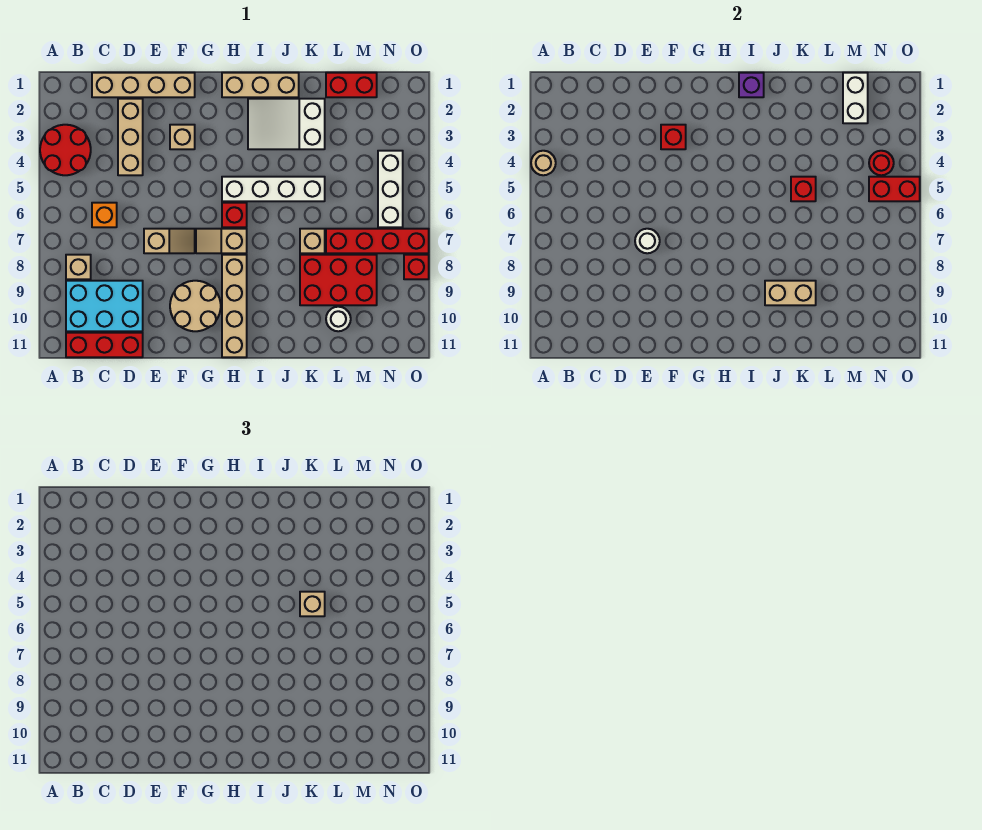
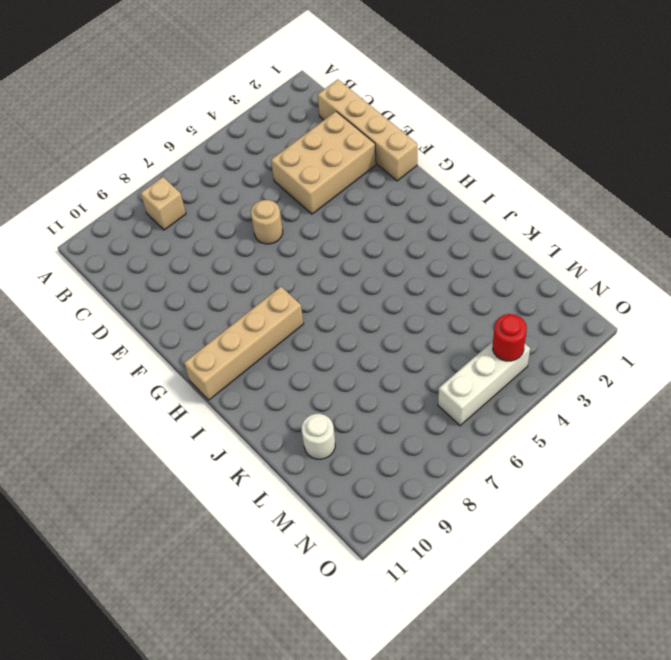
tan 2x3 brick [271,112,376,214] -> tan 1x3 brick [118,99,143,175]
tan 1x1 round brick [251,200,283,244] -> tan 1x1 round brick moved to [531,151,556,175]
none -> red 2x2 round brick [40,125,91,175]
none -> cyan 2x3 brick [66,281,143,331]
none -> red 1x3 brick [66,333,143,357]
none -> orange 1x1 brick [92,203,117,227]

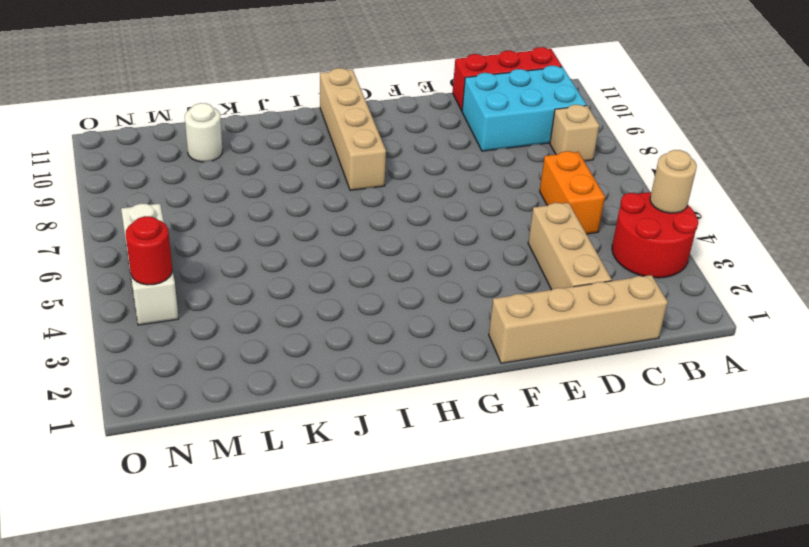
orange 1x2 brick [540,151,605,234] -> orange 1x1 brick [92,203,117,227]
none -> tan 1x2 slope [144,229,195,253]
none -> tan 1x1 brick [170,125,195,149]
none -> tan 2x2 round brick [170,281,221,331]
none -> tan 1x2 slope [196,229,247,253]

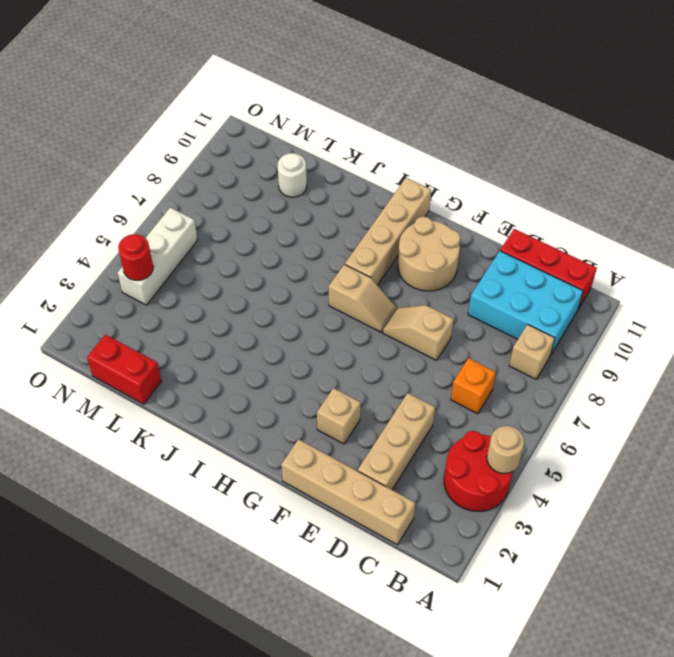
none -> tan 1x3 brick [222,73,299,97]
none -> white 1x4 brick [222,177,325,201]
none -> red 1x1 brick [222,203,247,227]
none -> white 2x3 slope [248,99,325,149]

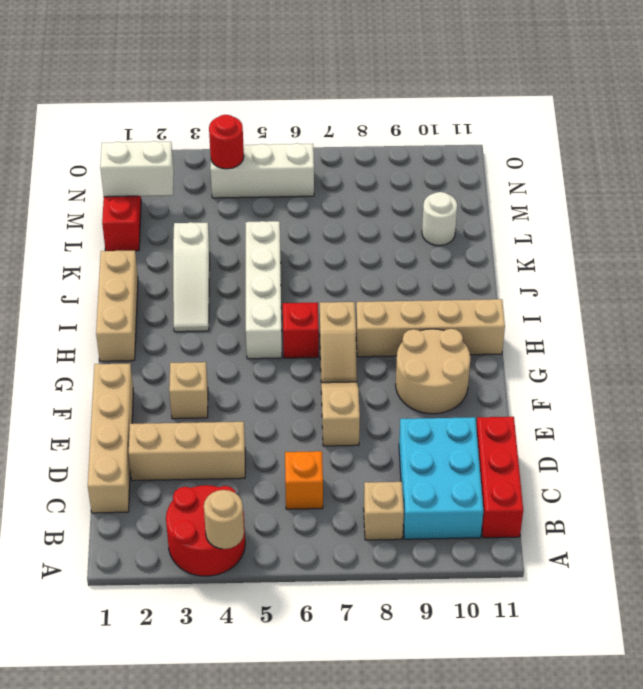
white 1x3 slope [173,222,210,332] -> white 2x3 slope [248,99,325,149]
none -> tan 1x1 brick [300,229,325,253]
none -> red 2x3 brick [300,255,377,305]
none -> red 1x4 brick [326,229,429,253]
none -> red 1x1 brick [404,255,429,279]

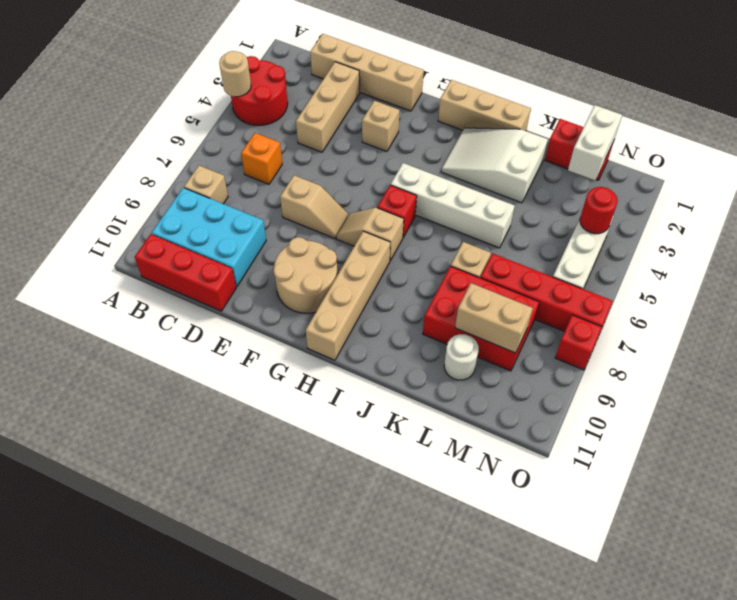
tan 1x2 brick [455,283,533,353] -> tan 1x2 brick moved to [765,281,816,305]
none -> white 1x1 round brick [635,229,660,253]
none -> red 1x1 brick [661,125,686,149]
none -> purple 1x1 brick [739,73,764,97]
none -> red 1x1 brick [791,177,816,201]

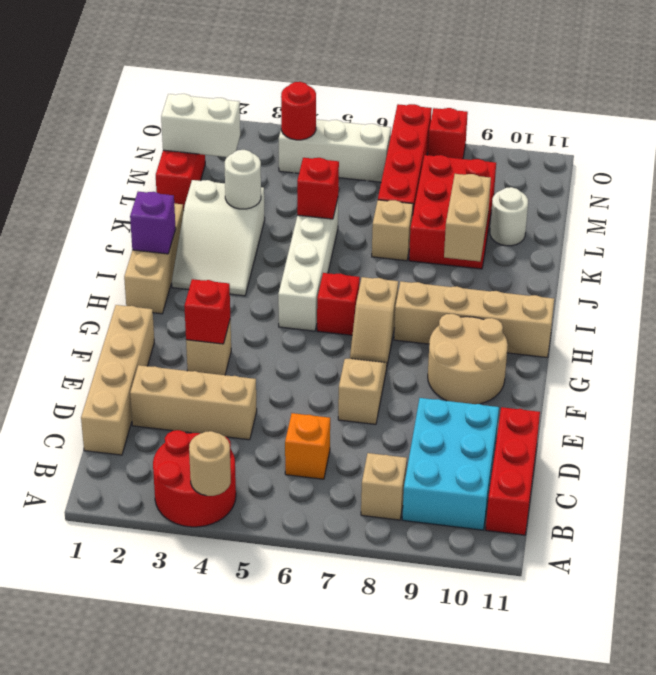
white 1x1 round brick [225,150,261,209] -> white 1x1 round brick moved to [635,229,660,253]
none -> red 1x2 brick [869,177,920,201]
none -> tan 1x1 brick [300,592,325,616]

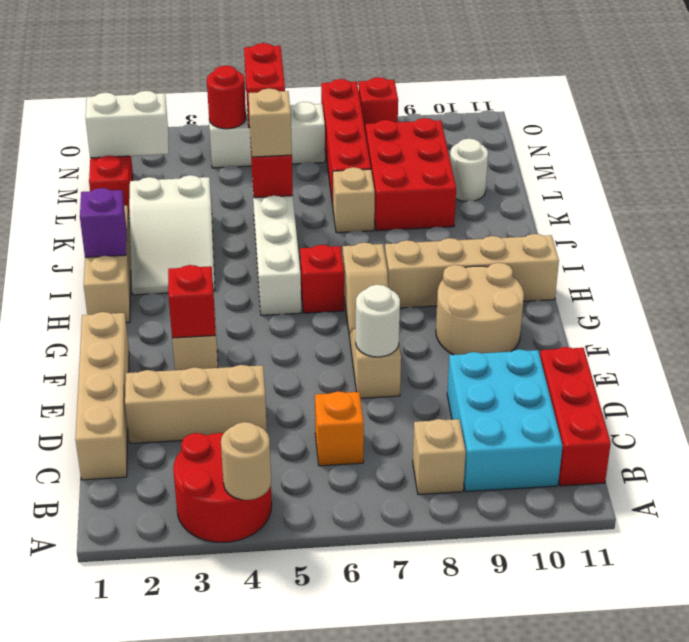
none -> tan 1x2 brick [765,281,816,305]

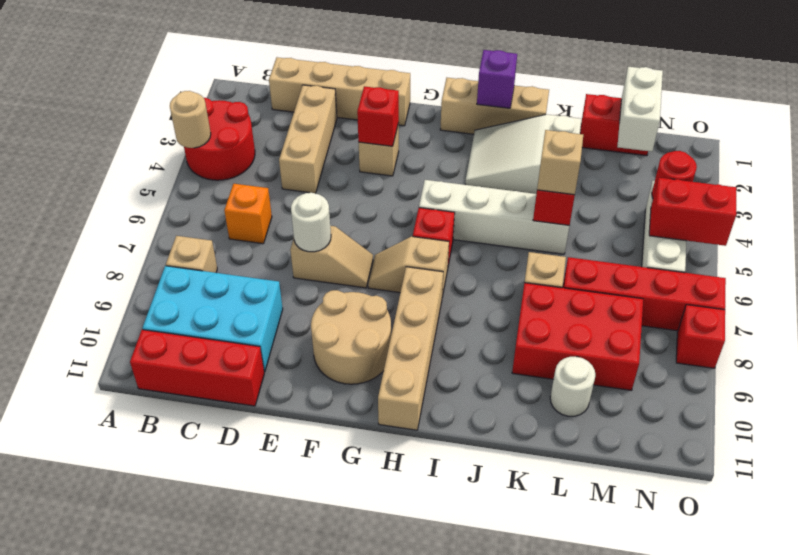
none -> tan 1x2 brick [765,281,816,305]

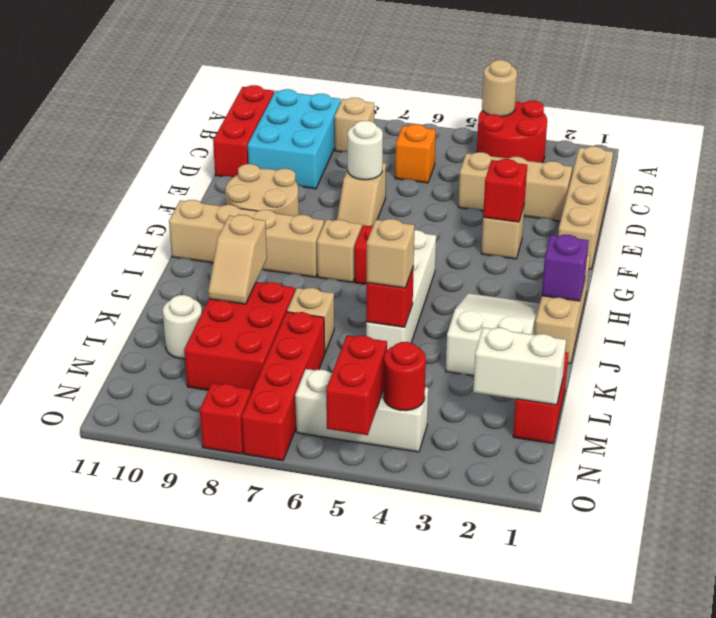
tan 1x2 slope [208,215,267,304] -> tan 1x2 brick [765,281,816,305]

